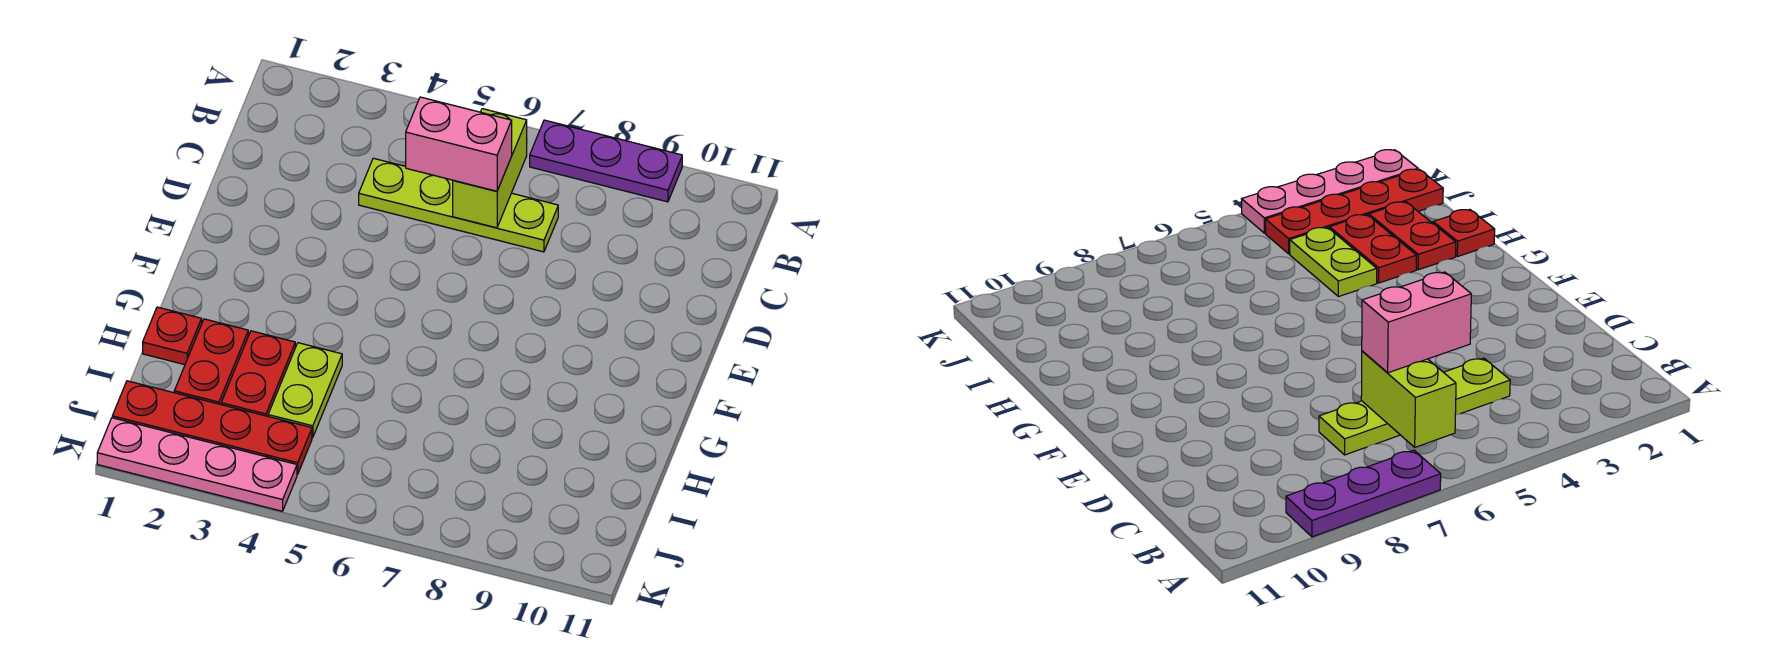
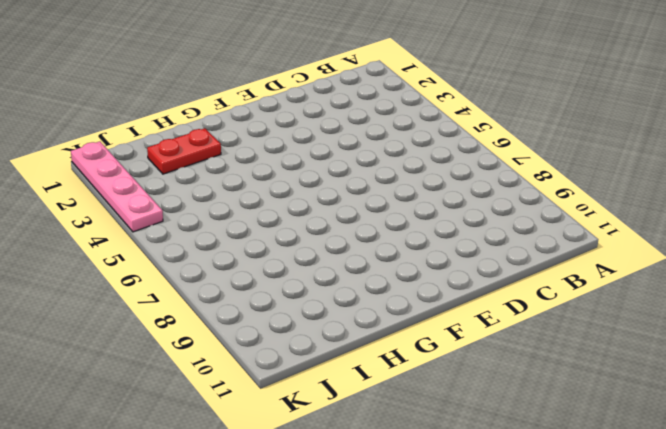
none -> purple 1x3 plate [530,120,682,202]
none -> lime 1x4 plate [359,158,558,252]

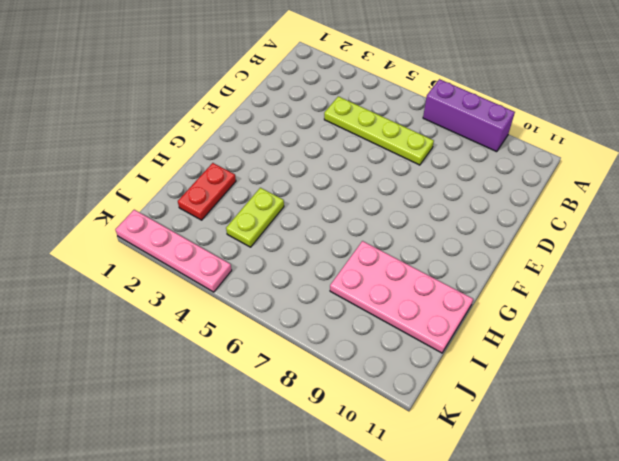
purple 1x3 brick [423,79,515,152] -> purple 1x3 plate [530,120,682,202]
pink 2x4 plate [330,241,473,353] -> none
none -> red 1x1 plate [143,307,202,365]
none -> red 1x2 plate [221,331,295,416]

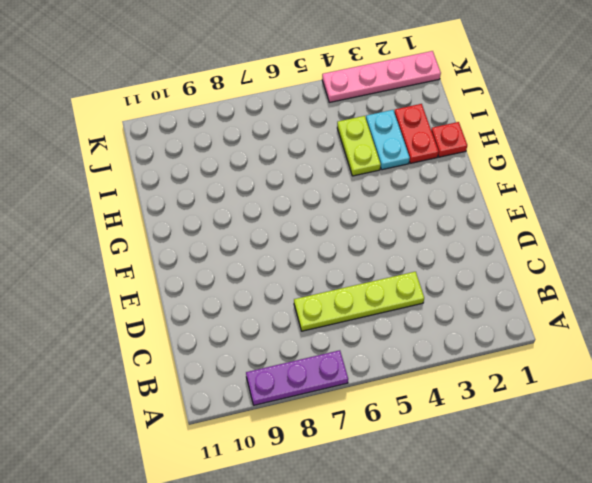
cyan 1x2 plate [366,110,410,170] -> red 1x2 plate [221,331,295,416]
none -> red 1x4 plate [112,381,312,474]
none -> lime 1x2 brick [453,109,527,228]

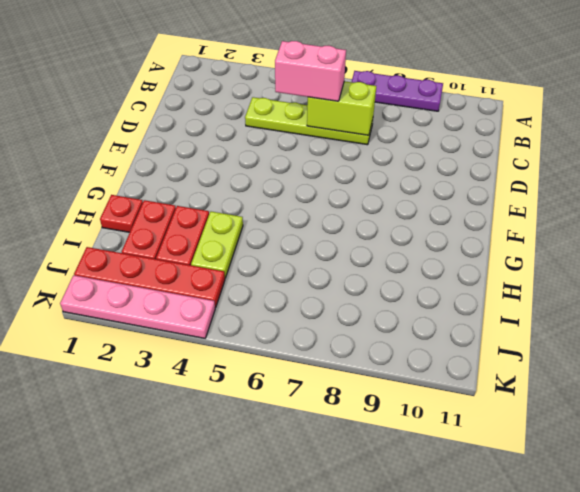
lime 1x2 brick [307,81,376,135] -> lime 1x2 brick turned to [453,109,527,228]

